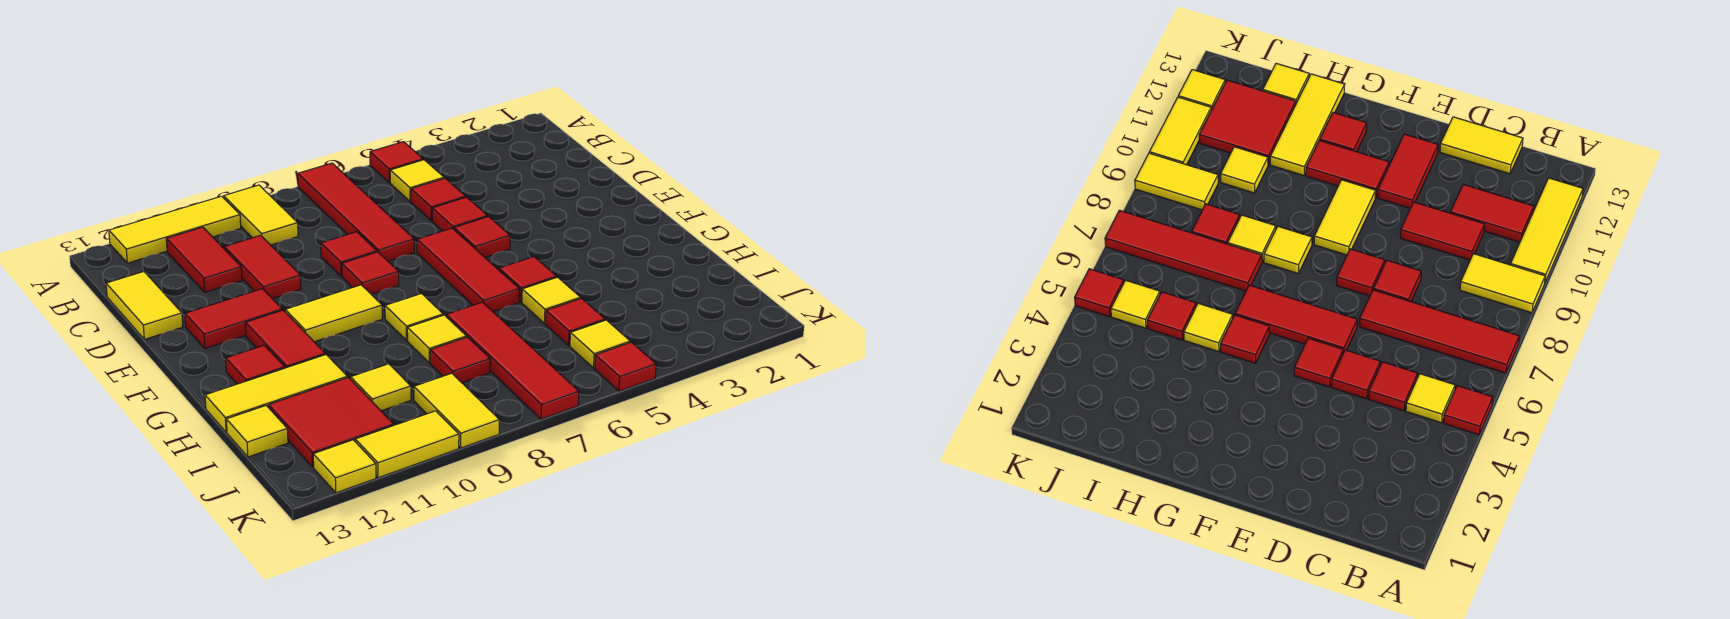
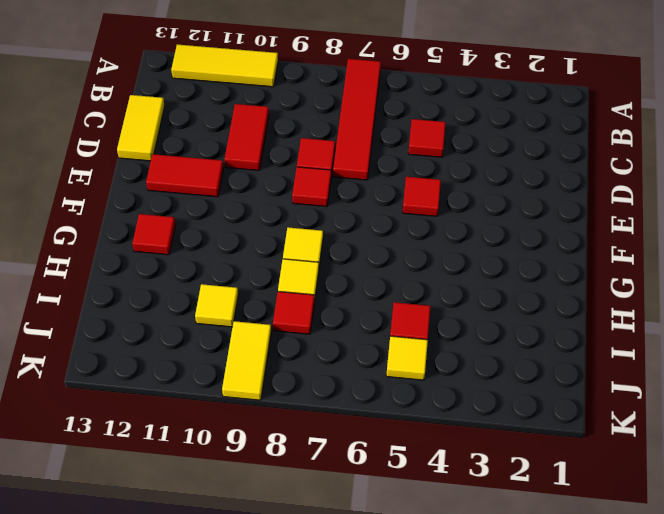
none -> red 1x1 tile [370,142,423,183]
none -> yellow 1x2 tile [224,185,298,245]
none -> yellow 1x1 tile [390,160,444,201]
none -> red 1x2 tile [166,227,242,292]

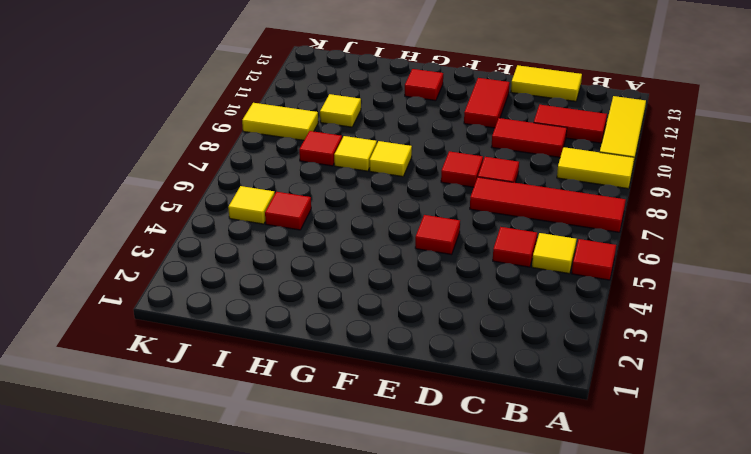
none -> red 1x1 tile [432,197,488,231]
none -> red 1x3 tile [417,228,519,311]
none -> yellow 1x2 tile [285,285,382,342]
none -> red 1x2 tile [245,310,325,368]

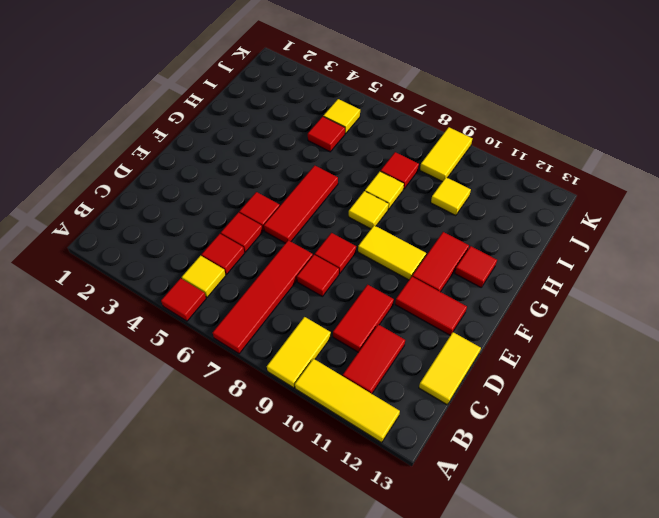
none -> red 1x1 tile [499,257,557,302]
none -> yellow 1x1 tile [522,277,581,323]
none -> red 1x4 tile [446,302,579,419]
none -> yellow 1x3 tile [205,355,348,432]

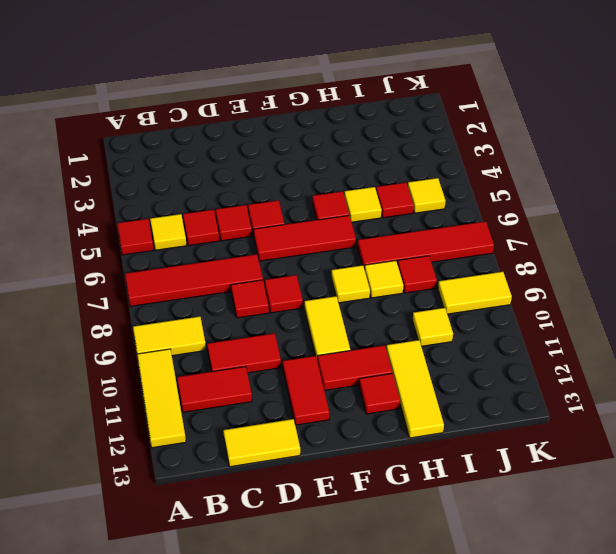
none -> red 2x2 tile [268,378,394,467]
none -> yellow 1x1 tile [226,406,288,457]
none -> red 1x1 tile [595,342,656,391]
none -> yellow 1x2 tile [355,411,459,478]

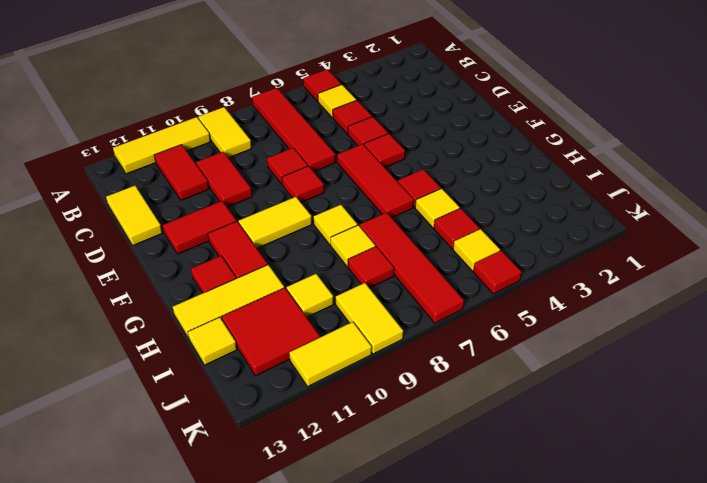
none -> yellow 1x1 tile [313,440,376,493]

